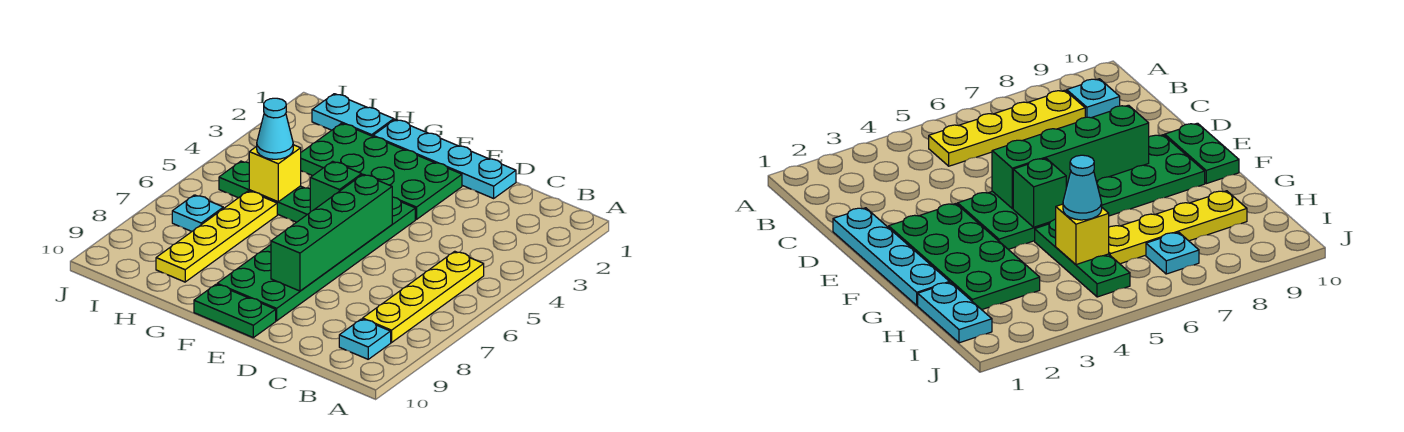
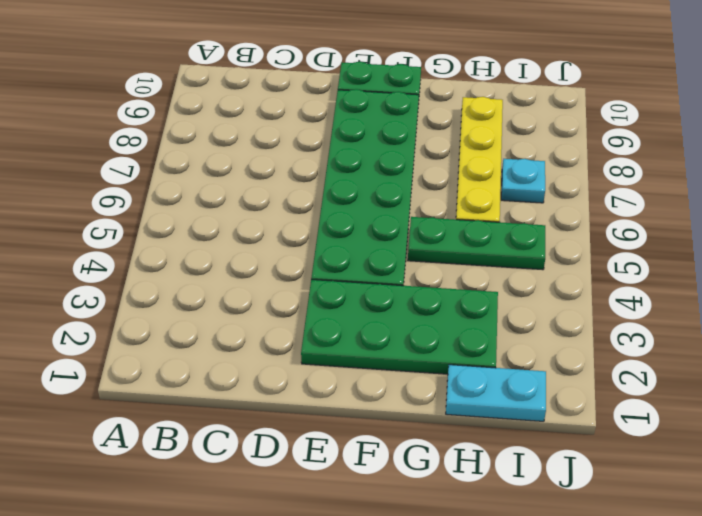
none -> yellow 1x4 plate [363,251,484,343]
none -> cyan 1x1 plate [339,319,391,359]
none -> cyan 1x4 plate [373,119,516,198]

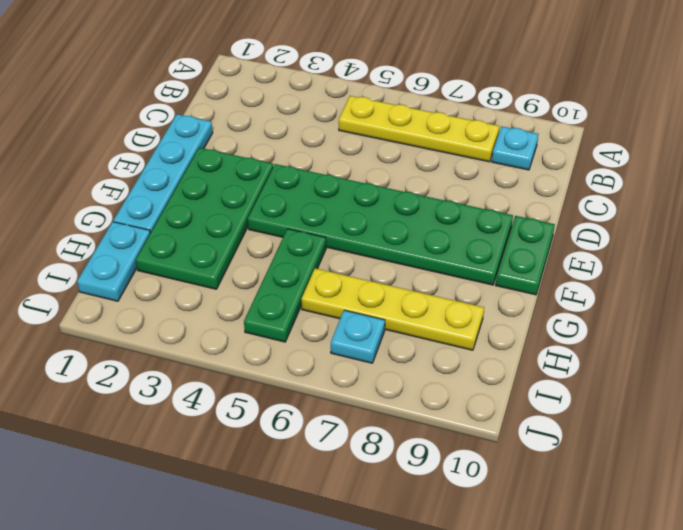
none -> green 1x4 brick [271,174,392,291]
none -> green 1x1 brick [310,161,362,212]
none -> yellow 1x1 brick [249,145,301,202]

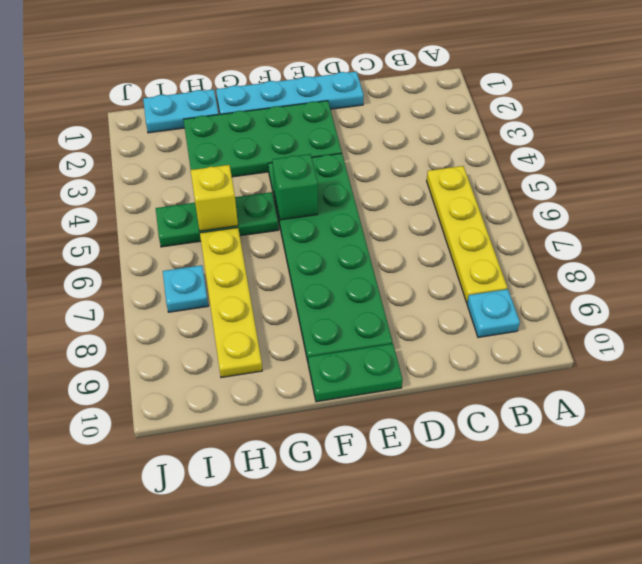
none -> green 1x4 brick [271,174,392,291]
none -> cyan 1x1 cone [257,98,293,159]

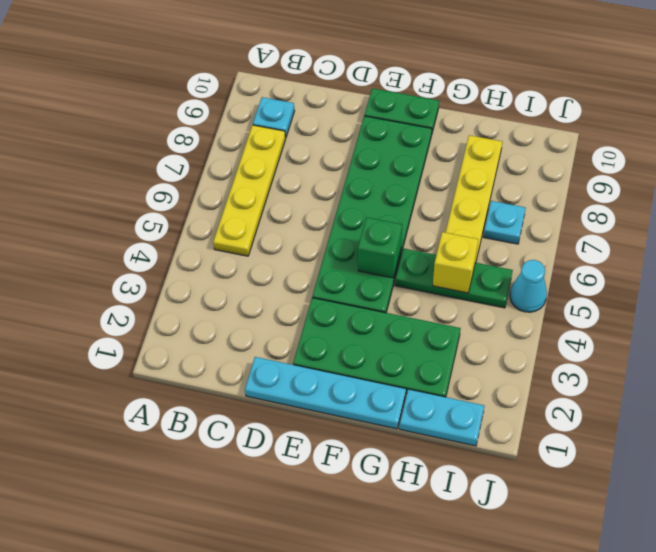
cyan 1x1 cone [510,260,547,312] -> cyan 1x1 cone moved to [257,98,293,159]
none -> green 1x4 brick [271,174,392,291]

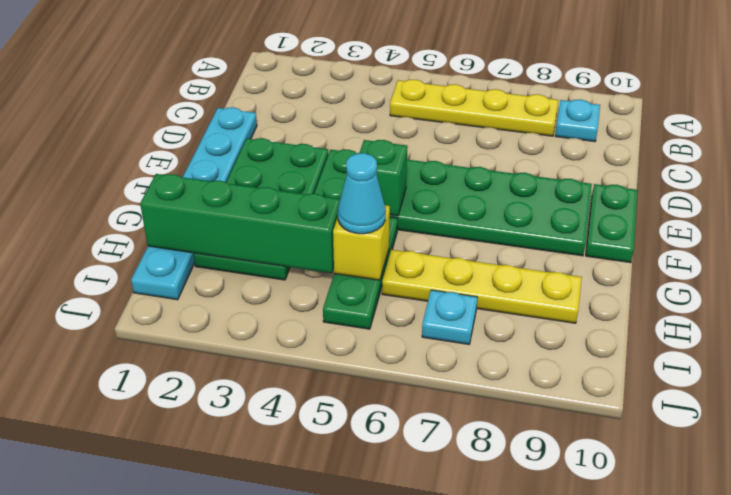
green 1x4 brick [140,174,340,273] -> green 1x4 brick moved to [271,174,392,291]

